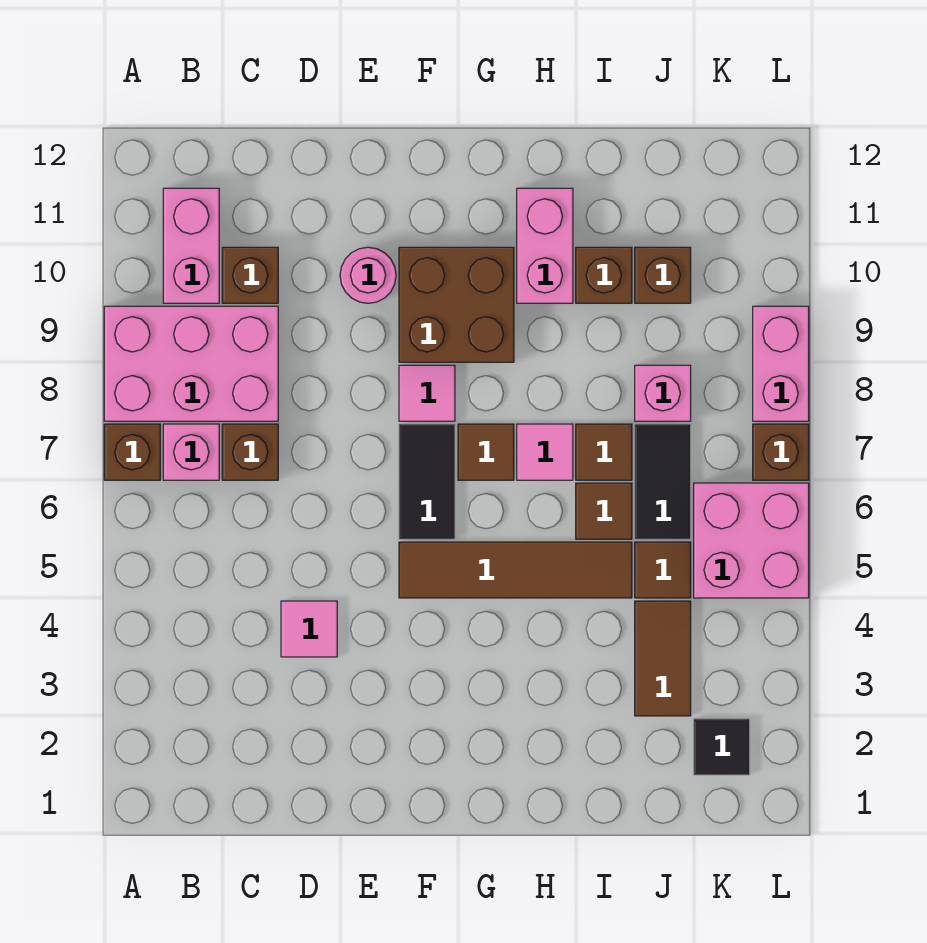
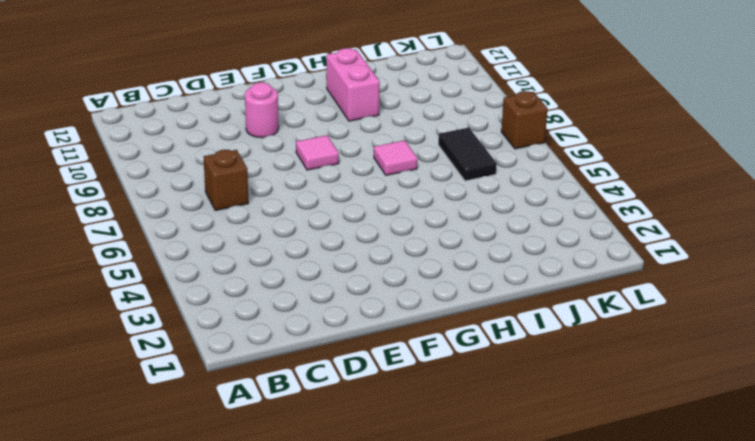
none -> brown 1x1 brick [104,424,160,480]
none -> pink 2x3 brick [104,306,278,421]
none -> pink 1x1 brick [163,424,219,480]

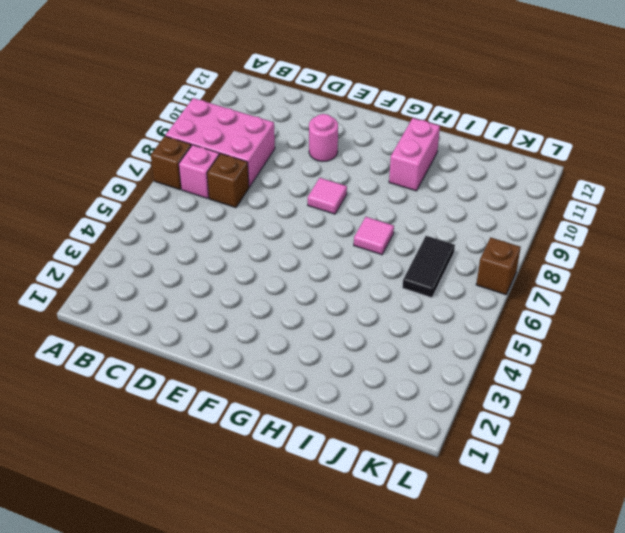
none -> pink 1x2 brick [163,188,219,303]
none -> brown 1x1 brick [222,247,278,303]
none -> pink 1x1 tile [281,601,337,657]

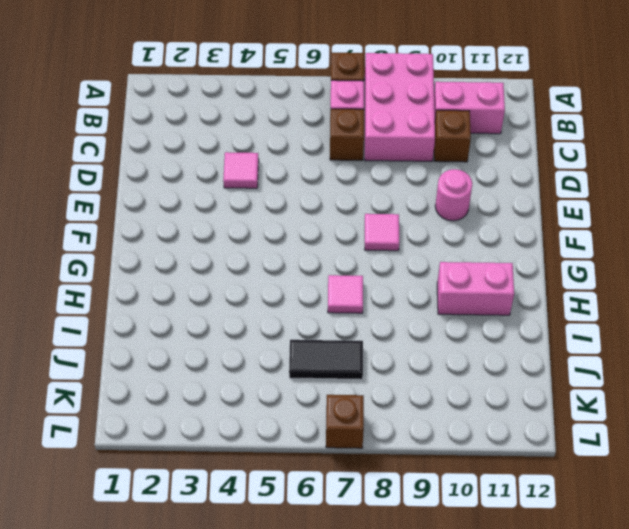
none -> brown 1x4 tile [399,542,632,598]
none -> black 1x2 tile [399,424,455,539]
none -> brown 2x2 brick [399,247,514,362]

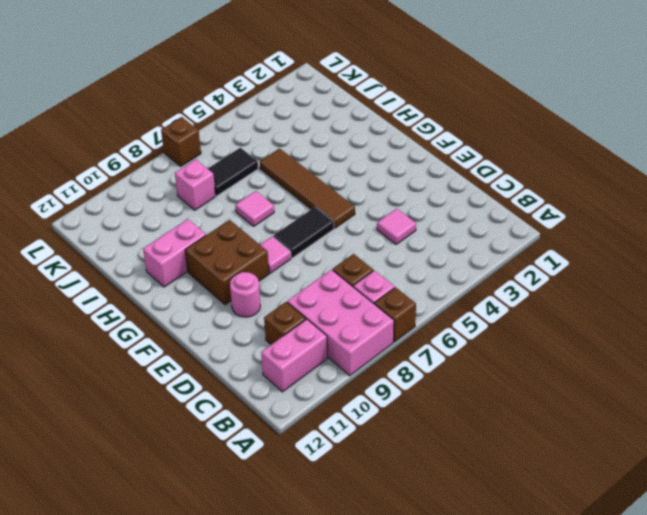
none -> brown 1x1 tile [458,424,514,480]
none -> brown 1x1 tile [576,483,632,539]
none -> brown 1x1 tile [576,424,632,480]

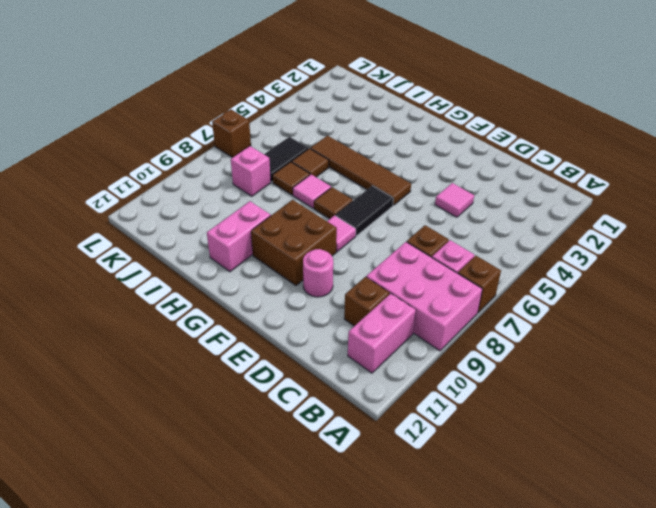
none -> brown 1x1 brick [576,247,632,303]
none -> brown 1x2 tile [635,601,691,716]
none -> brown 1x1 tile [635,542,691,598]

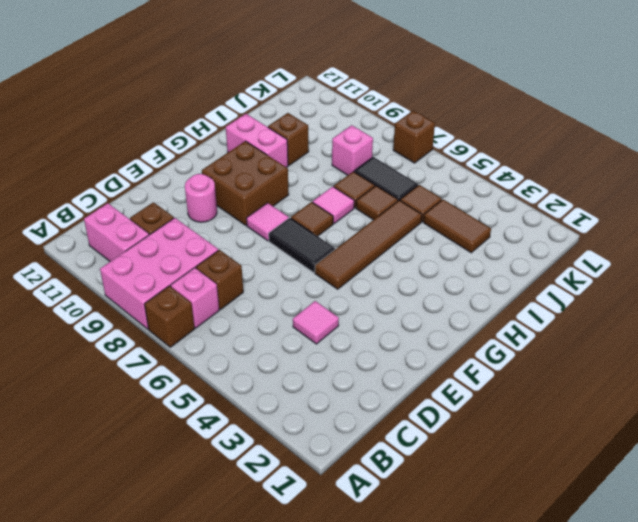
none -> brown 1x1 brick [635,247,691,303]
none -> black 1x1 tile [694,719,750,775]
none -> pink 2x2 brick [694,483,809,598]

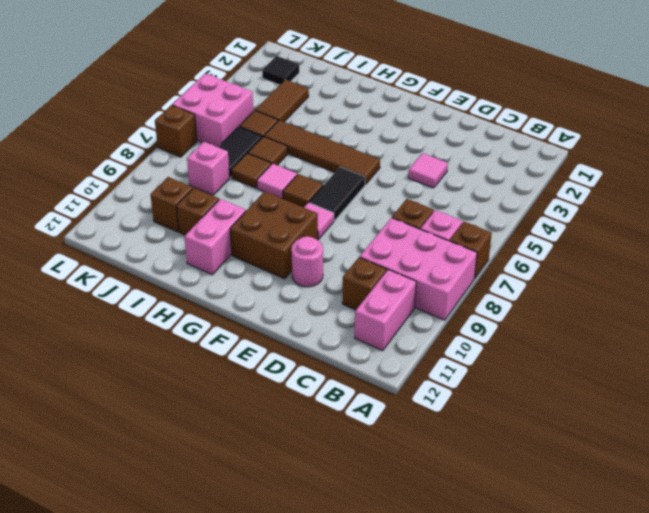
none -> pink 1x2 brick [753,306,809,421]

